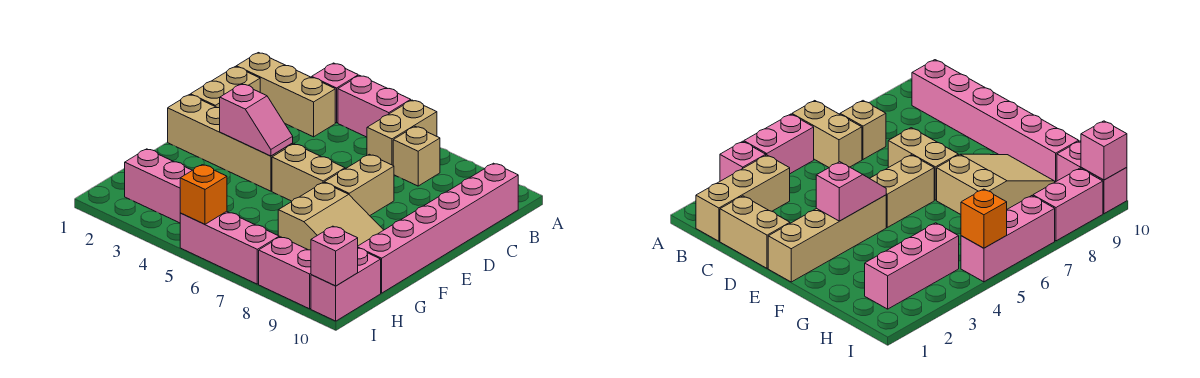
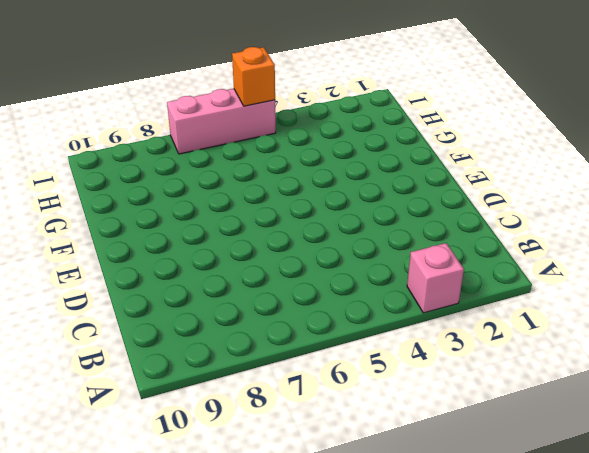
none -> pink 1x2 brick [338,75,411,137]
none -> tan 1x2 brick [367,100,437,165]
none -> tan 1x3 brick [236,53,335,137]

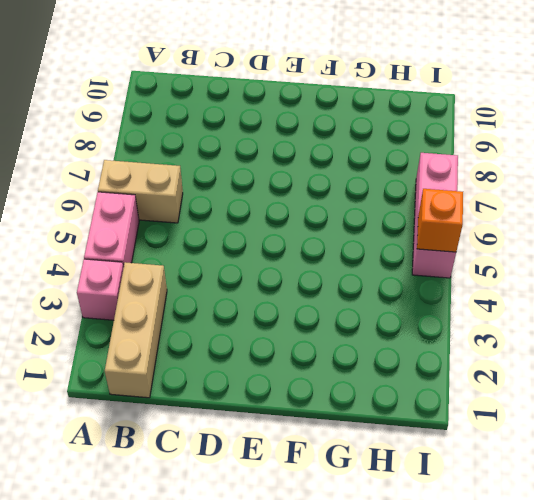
none -> tan 1x1 brick [393,126,440,186]
none -> pink 1x6 brick [358,163,518,293]
none -> tan 1x2 brick [191,67,260,108]

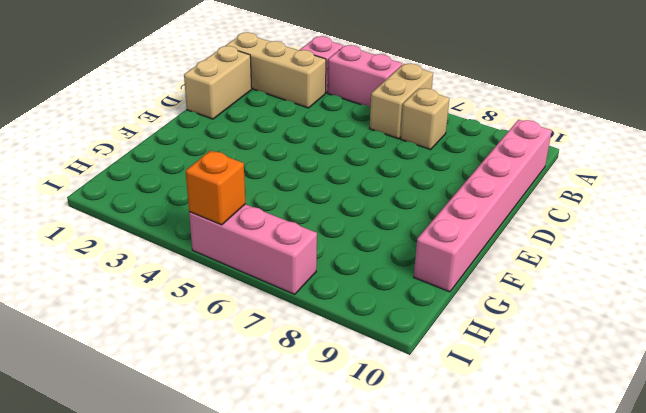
none -> tan 1x2 brick [324,154,394,216]
none -> tan 1x4 brick [168,95,293,191]
none -> tan 1x2 brick [272,144,345,201]

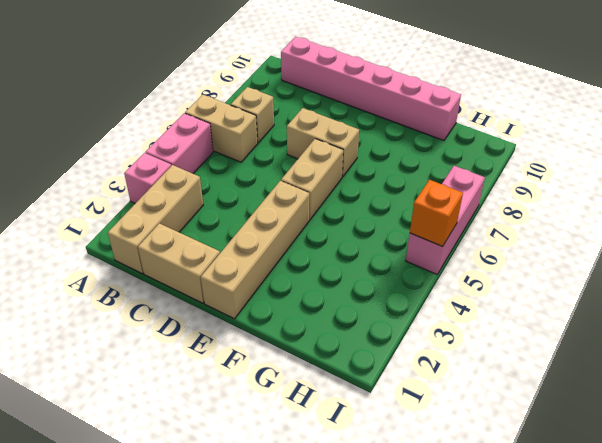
none -> tan 2x3 slope [278,182,383,250]
none -> pink 1x3 brick [125,149,192,223]
none -> pink 1x2 brick [311,248,381,321]

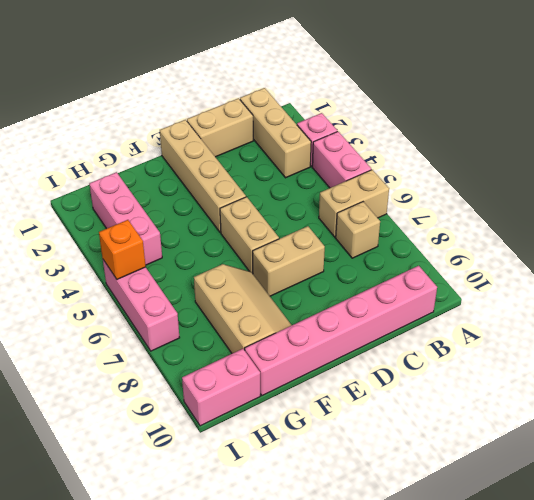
tan 2x3 slope [194,264,292,353] -> tan 2x3 slope turned to [278,182,383,250]
none -> pink 1x2 brick [259,237,311,309]
none -> pink 1x2 slope [220,84,293,156]
none -> pink 1x1 brick [311,226,358,286]

